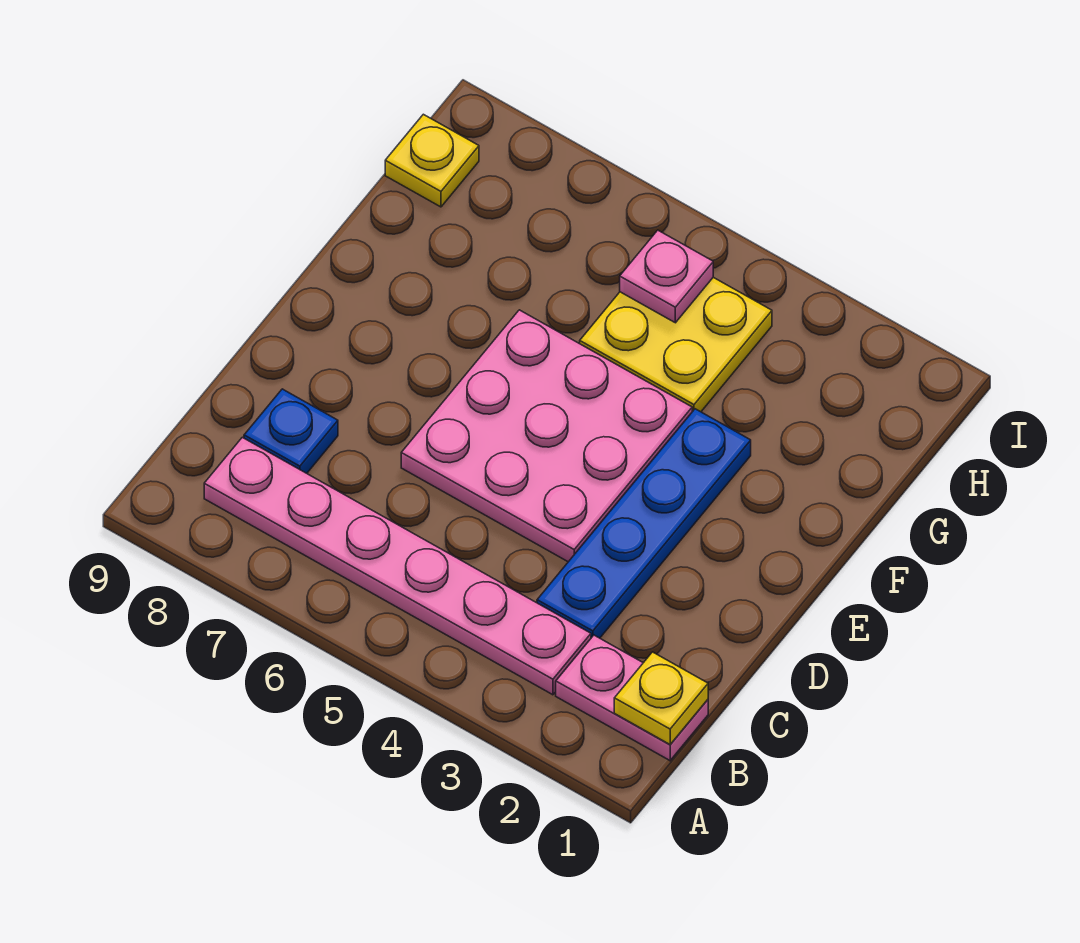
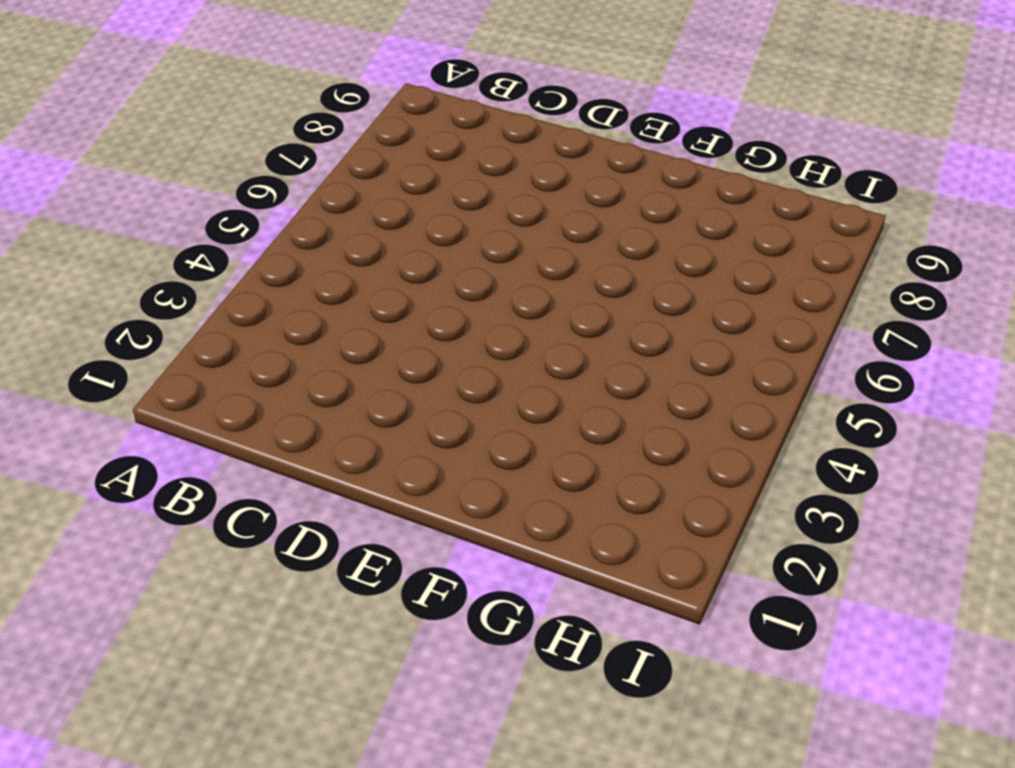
none -> pink 1x2 plate [556,635,708,760]
none -> pink 1x6 plate [204,437,591,695]

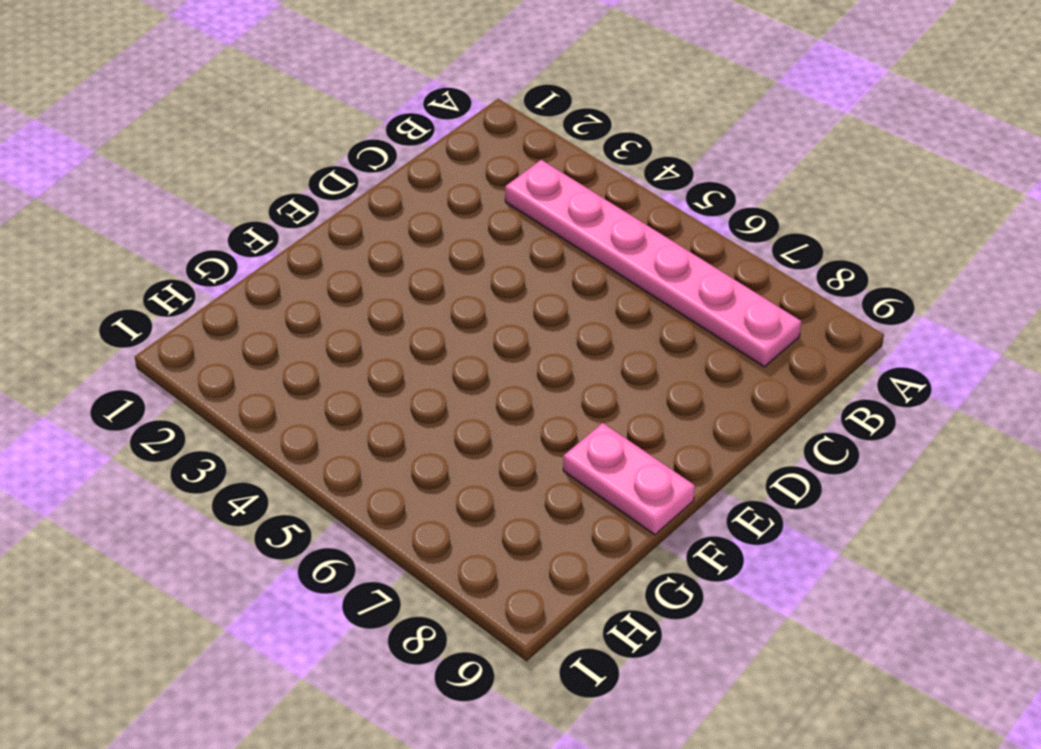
pink 1x2 plate [563,423,695,535] -> pink 1x2 plate moved to [556,635,708,760]
none -> blue 1x4 plate [537,409,751,638]
none -> blue 1x1 plate [244,389,338,473]

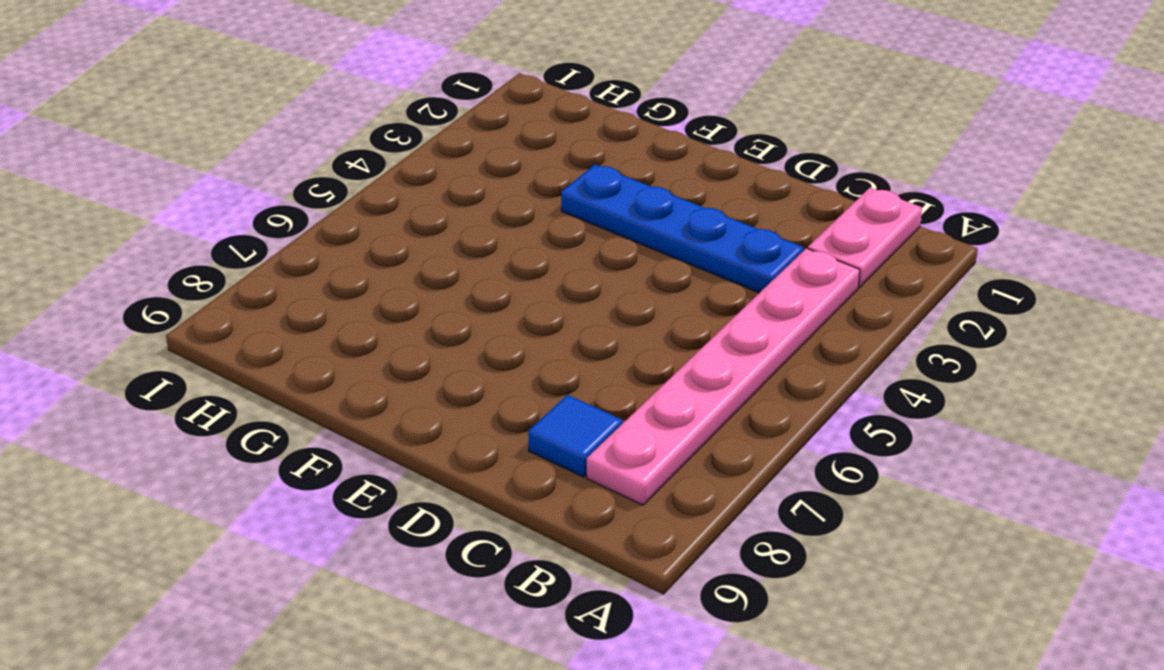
blue 1x1 tile [528,395,623,477] -> blue 1x1 plate [244,389,338,473]
none -> pink 3x3 plate [401,310,692,562]
none -> yellow 2x2 plate [580,277,772,412]

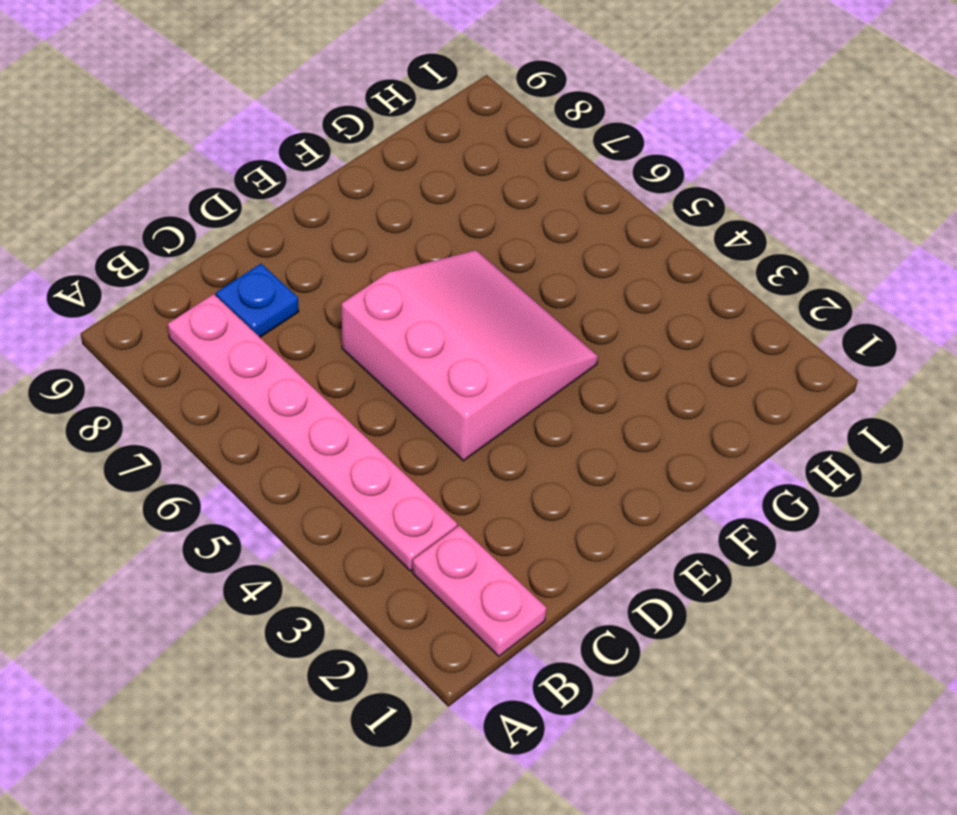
pink 3x3 slope [342,250,598,461] -> pink 3x3 plate [401,310,692,562]
none -> blue 1x4 plate [537,409,751,638]
none -> yellow 2x2 plate [580,277,772,412]

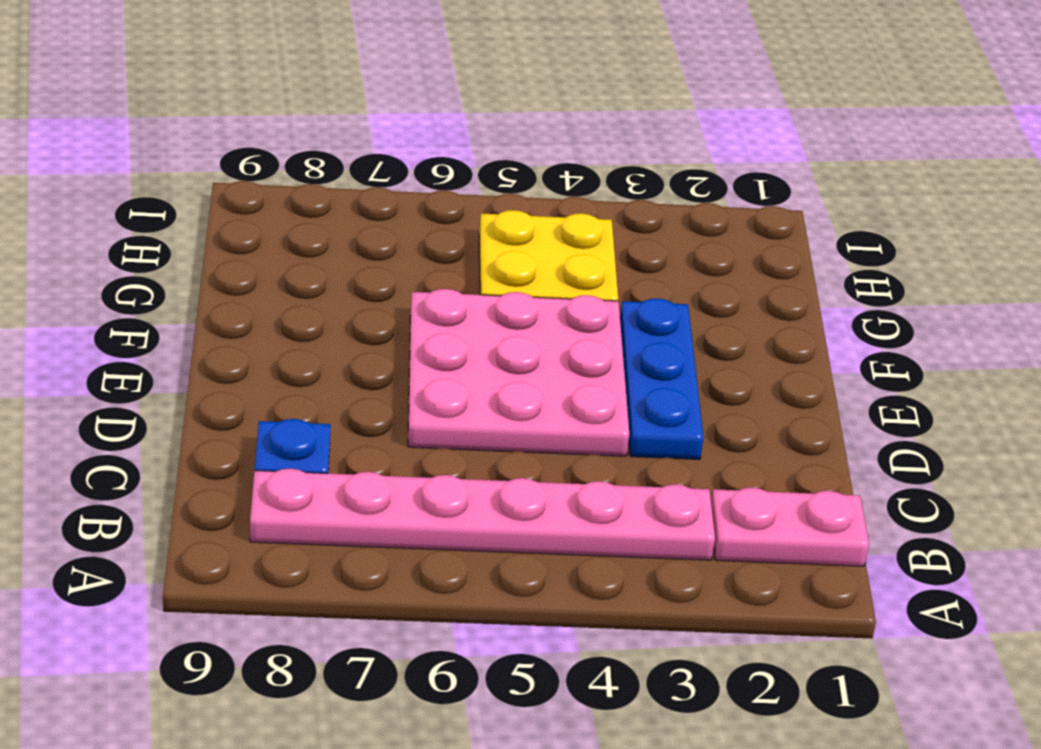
blue 1x3 plate [620,298,703,459] -> blue 1x4 plate [537,409,751,638]
none -> yellow 1x1 plate [385,114,479,207]
none -> yellow 1x1 plate [614,652,708,744]

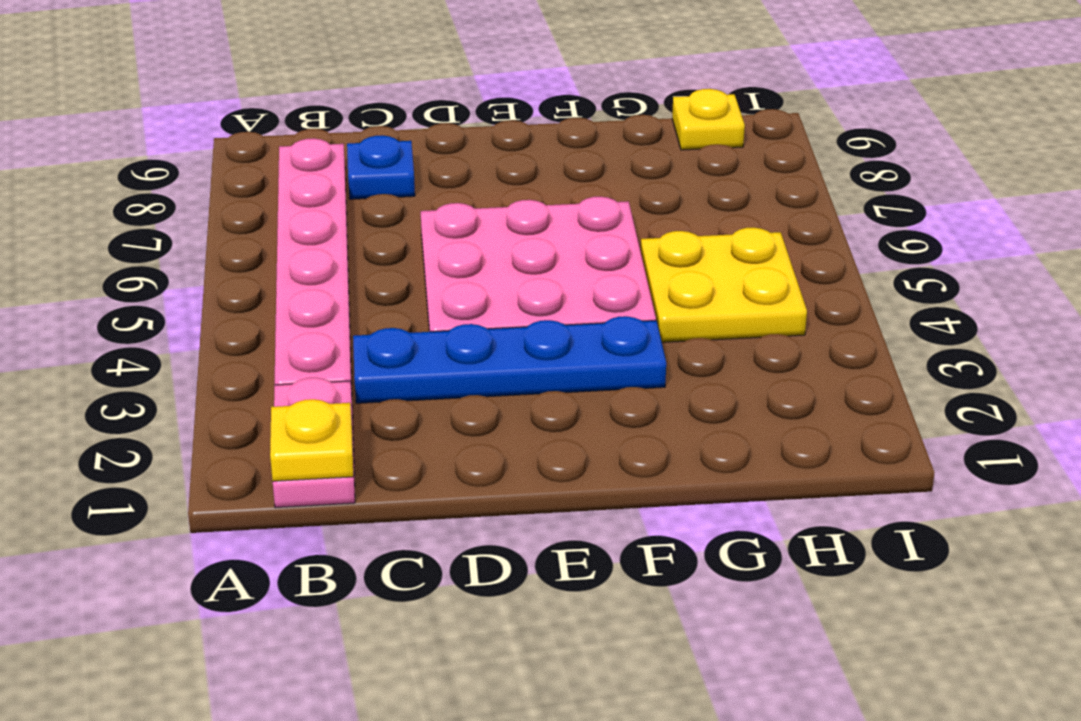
none -> pink 1x1 plate [620,230,713,323]

